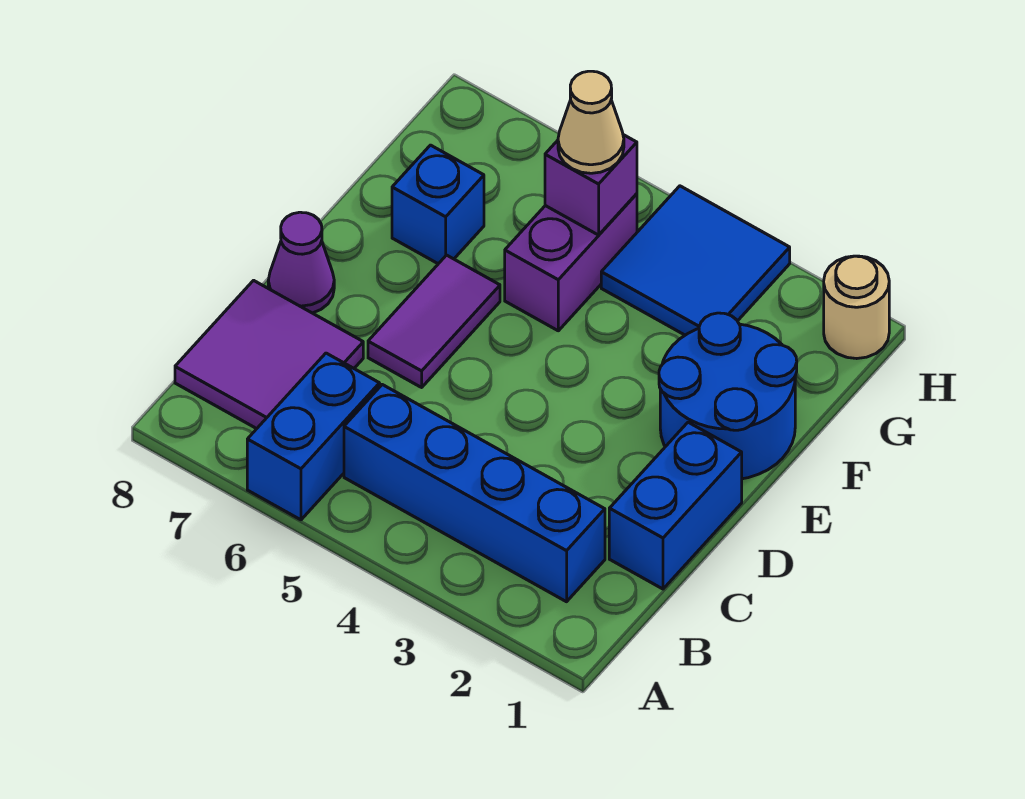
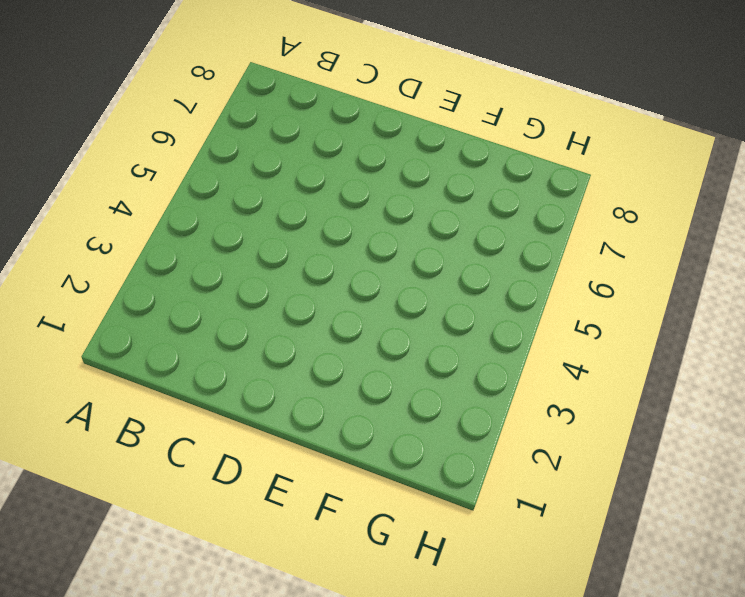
none -> blue 1x2 brick [247,353,380,520]
none -> blue 1x4 brick [344,385,605,602]
none -> purple 2x2 tile [175,280,363,429]

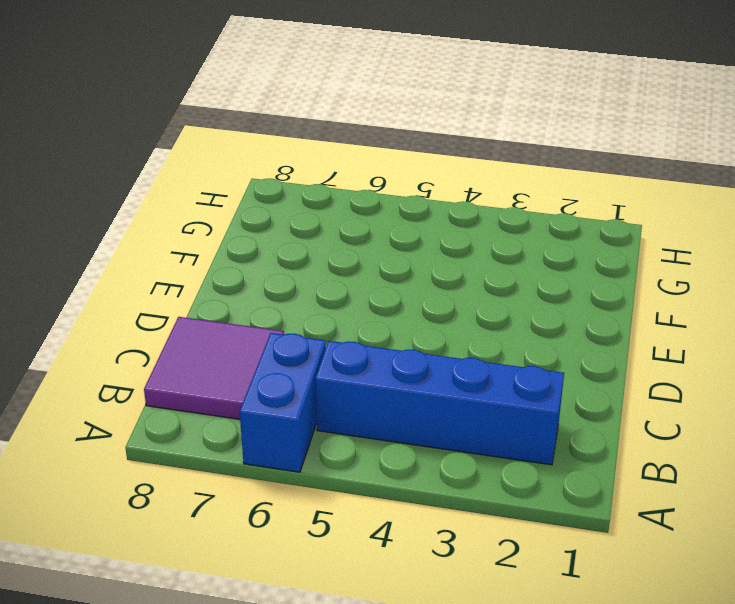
none -> blue 1x2 brick [609,422,742,589]
none -> purple 1x2 tile [368,255,500,387]
none -> purple 1x1 cone [268,212,334,313]

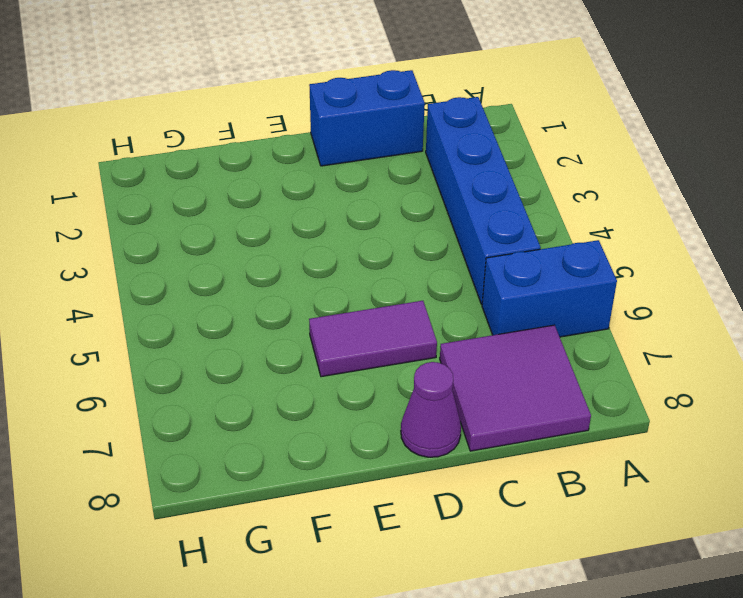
none -> blue 2x2 round brick [659,313,797,479]
none -> purple 1x2 brick [505,194,637,331]
none -> blue 1x1 brick [392,145,484,264]

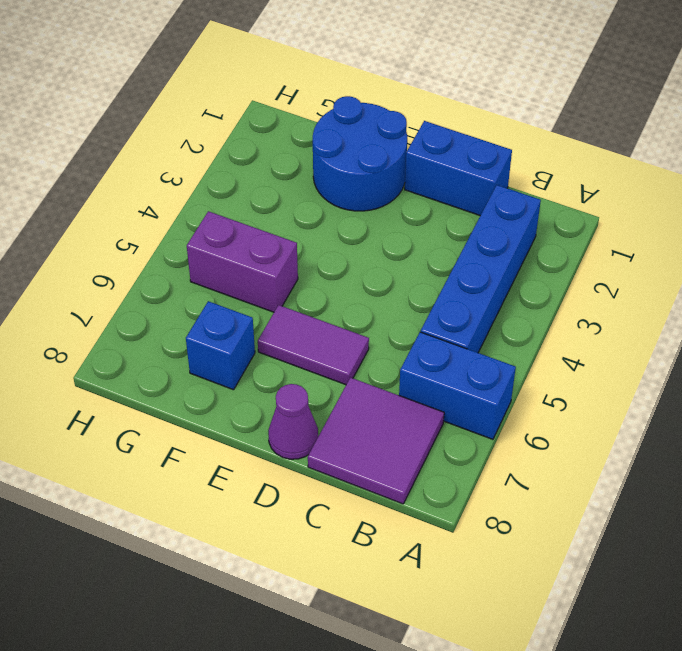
none -> blue 2x2 tile [601,186,790,335]
none -> tan 1x1 round brick [824,256,889,359]
none -> purple 1x1 brick [545,135,637,235]

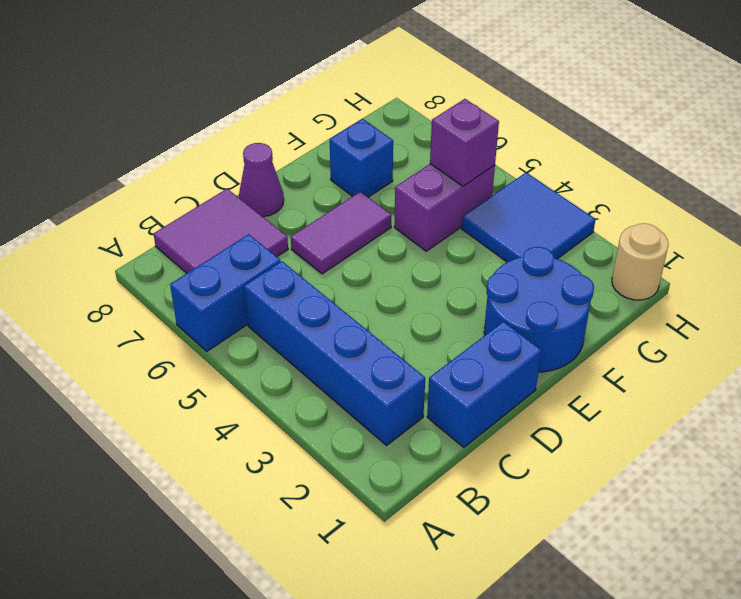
none -> tan 1x1 cone [558,71,624,173]

